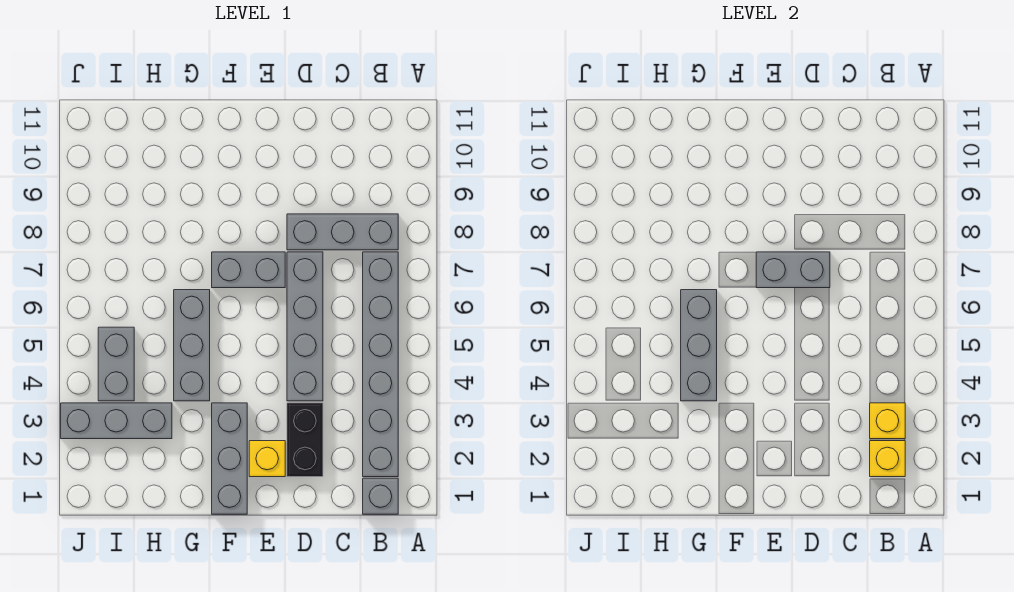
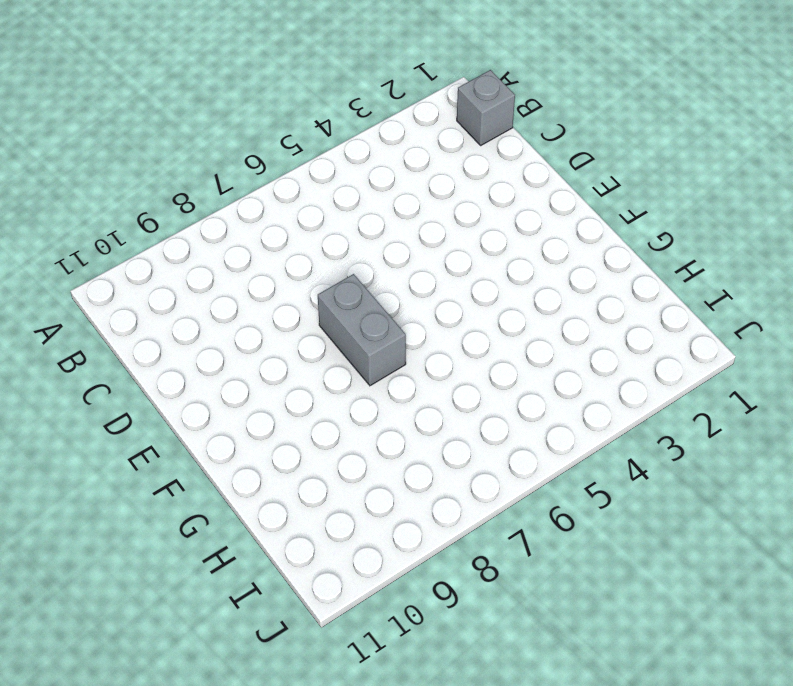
none -> grey 1x6 brick [363,252,398,477]
none -> grey 1x3 brick [287,214,398,250]
none -> black 1x2 brick [287,403,323,477]

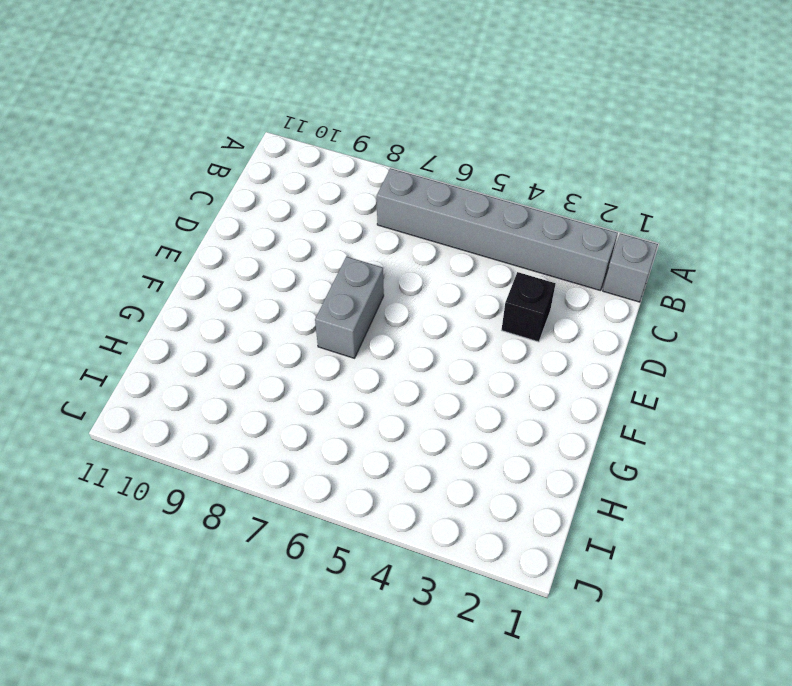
black 1x1 brick [502,272,556,342] -> black 1x2 brick [287,403,323,477]
none -> grey 1x3 brick [287,214,398,250]
none -> grey 1x4 brick [287,252,323,401]
none -> yellow 1x1 brick [249,441,285,477]

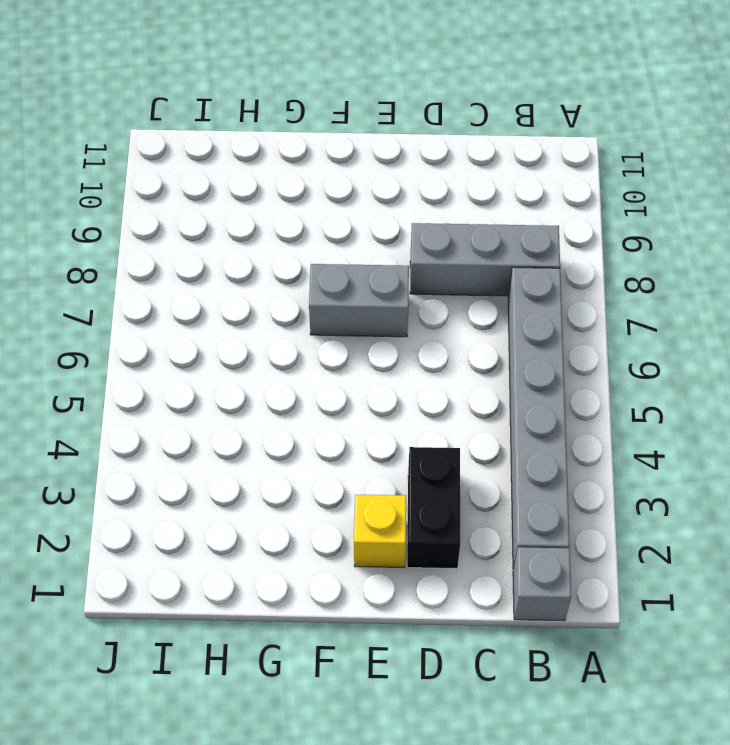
none -> grey 1x4 brick [287,252,323,401]
none -> grey 1x3 brick [212,403,247,514]
none -> grey 1x3 brick [174,290,210,401]

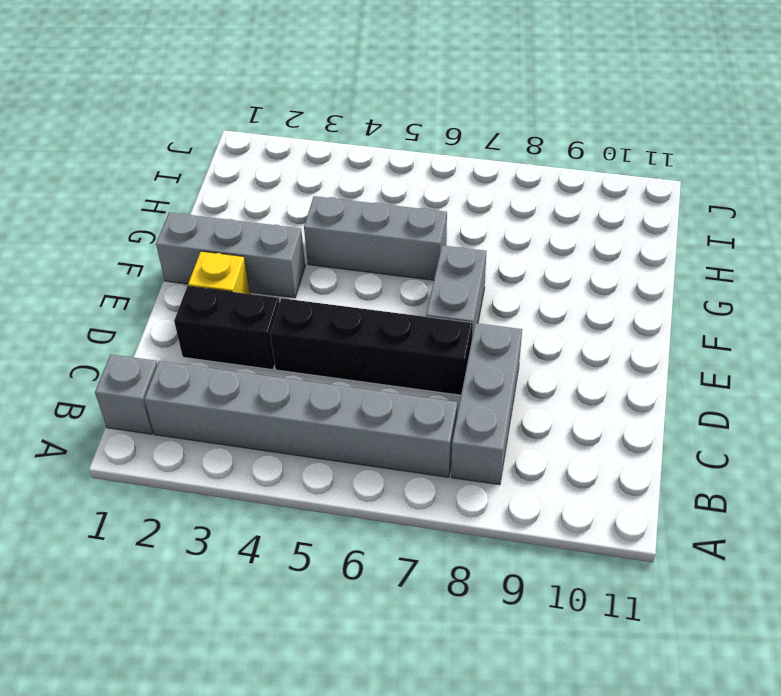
black 1x4 brick [270,298,473,395] -> grey 1x4 brick [287,252,323,401]
none -> grey 1x3 brick [61,403,172,439]
none -> grey 1x2 brick [98,327,134,401]
none -> yellow 1x1 brick [870,441,905,477]

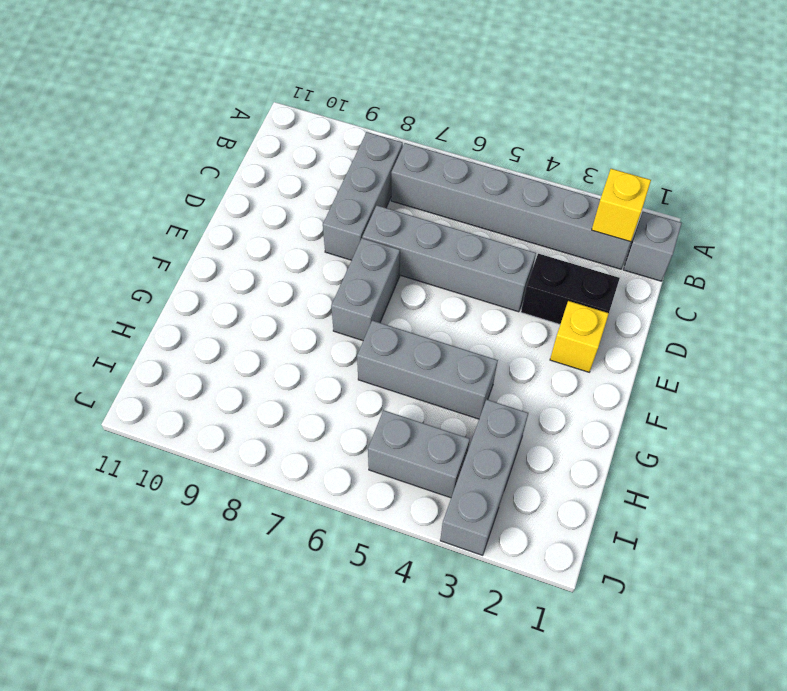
none -> grey 1x3 brick [212,403,247,514]
none -> yellow 1x1 brick [870,403,905,439]
none -> grey 1x2 brick [756,252,830,288]

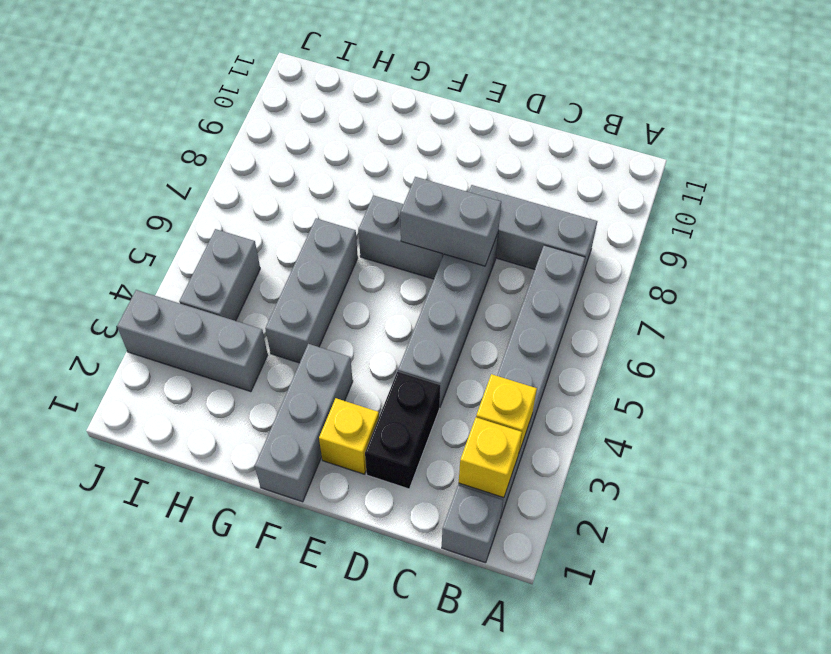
none -> grey 1x3 brick [681,290,717,401]

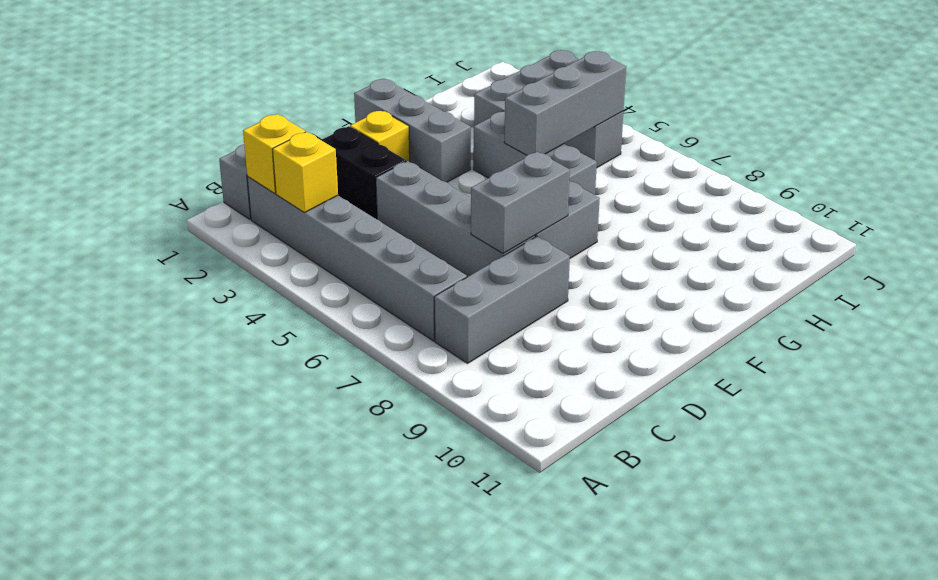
grey 1x3 brick [504,51,626,155] -> grey 1x3 brick turned to [681,290,717,401]

